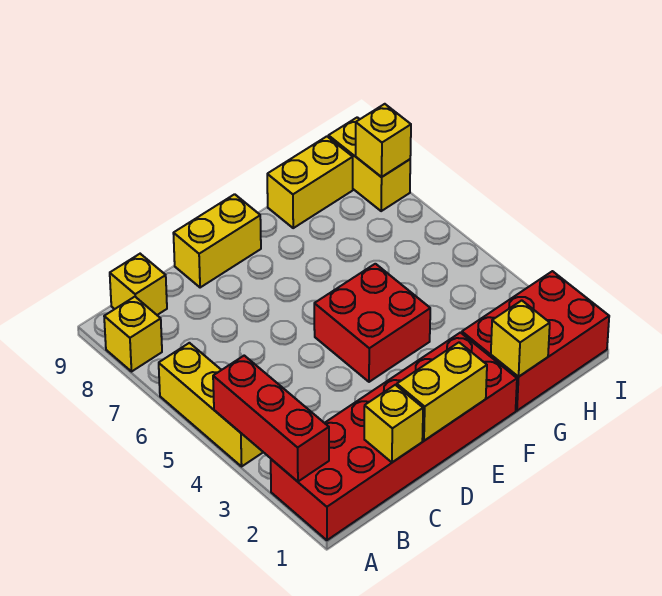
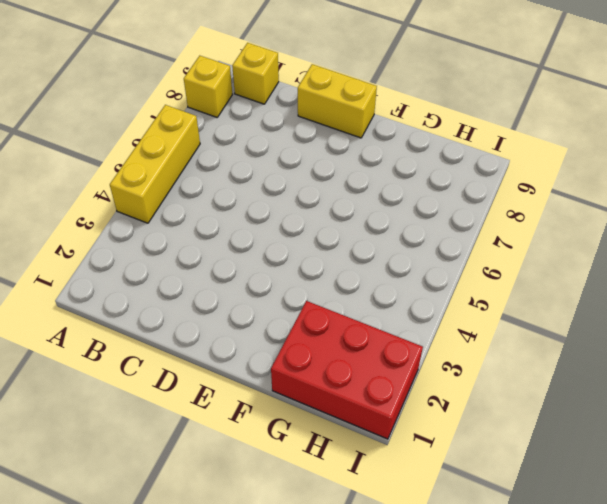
none -> red 2x6 brick [271,333,517,540]
none -> red 2x2 brick [314,264,430,382]
none -> yellow 1x2 brick [267,136,353,228]

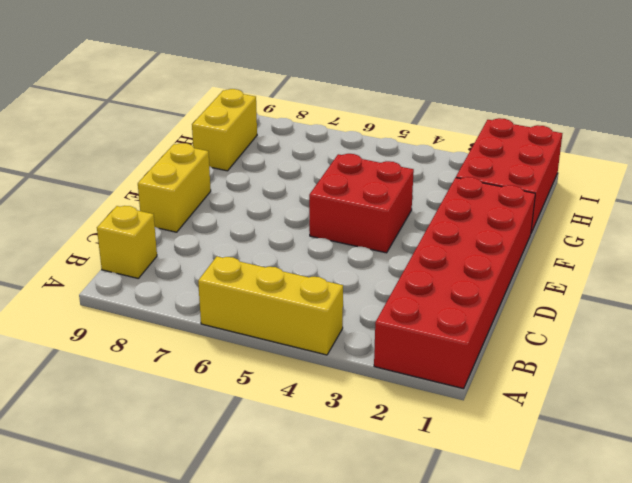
none -> yellow 1x1 brick [104,297,162,371]
none -> yellow 1x2 brick [328,117,410,211]
none -> red 1x3 brick [213,356,329,482]

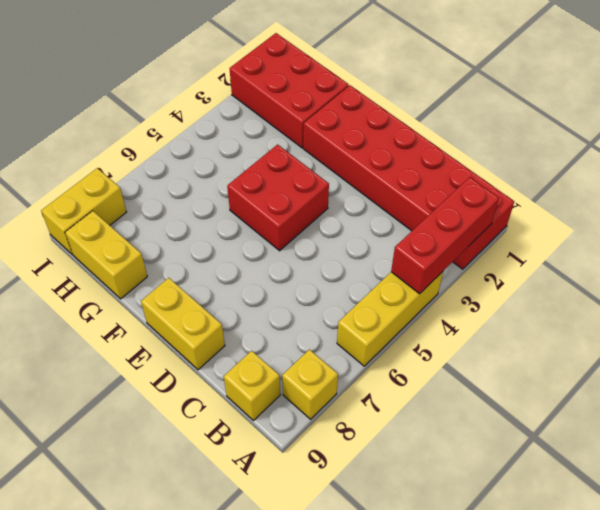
none -> yellow 1x1 brick [364,385,423,462]
none -> yellow 1x2 brick [397,342,487,441]
none -> yellow 1x1 brick [491,300,550,377]

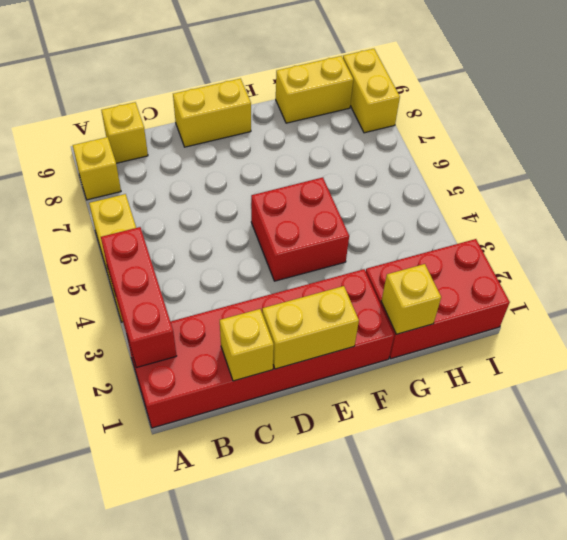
none -> yellow 1x1 brick [356,104,411,177]

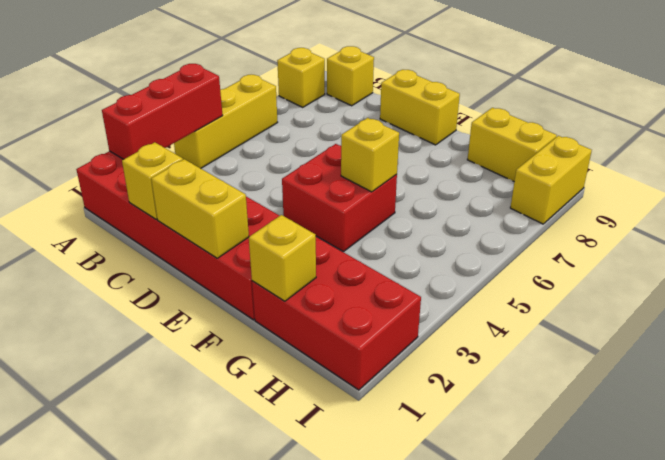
yellow 1x1 brick [341,118,399,192] -> yellow 1x1 brick moved to [356,104,411,177]

